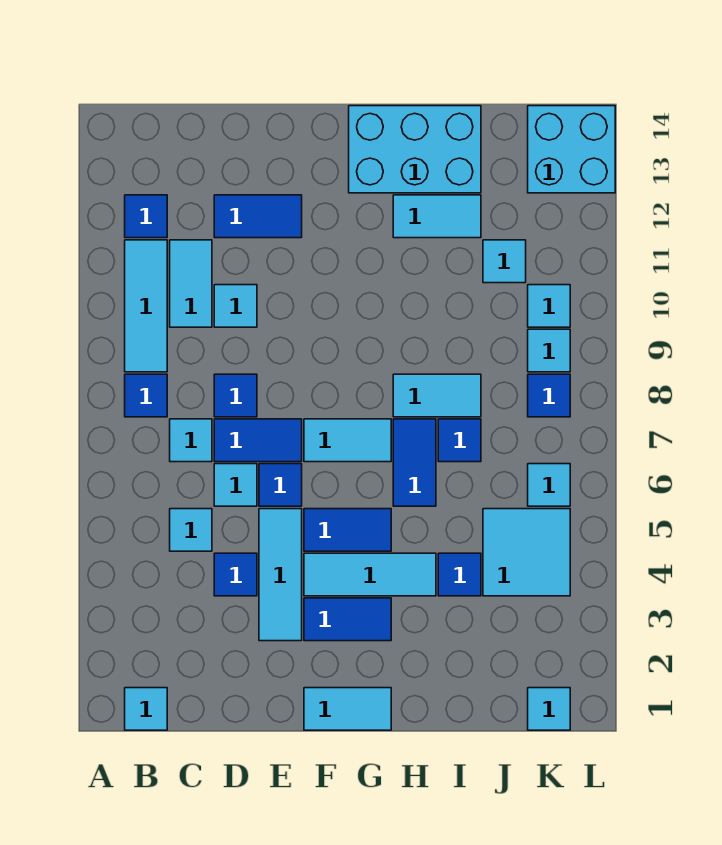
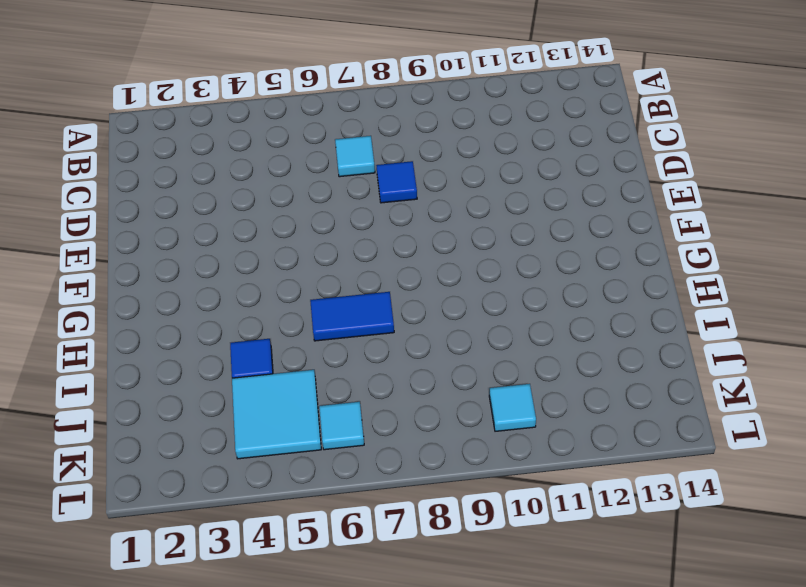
none -> cyan 1x1 tile [125,688,167,730]
none -> blue 1x1 tile [125,374,167,417]
none -> cyan 1x3 tile [125,240,167,372]
none -> blue 1x1 tile [125,195,167,238]

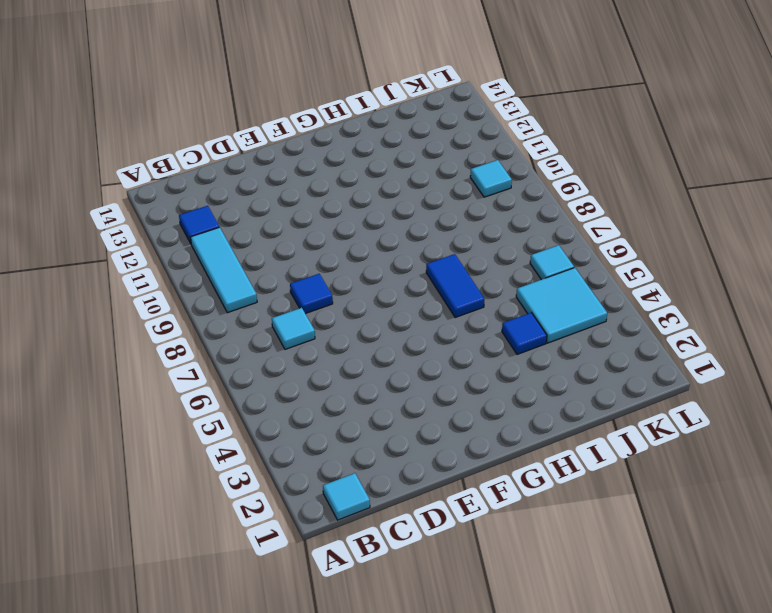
none -> blue 1x1 tile [125,374,167,417]
none -> cyan 1x1 tile [170,509,212,551]
none -> cyan 1x2 tile [170,240,212,327]
none -> blue 1x1 tile [214,553,257,596]

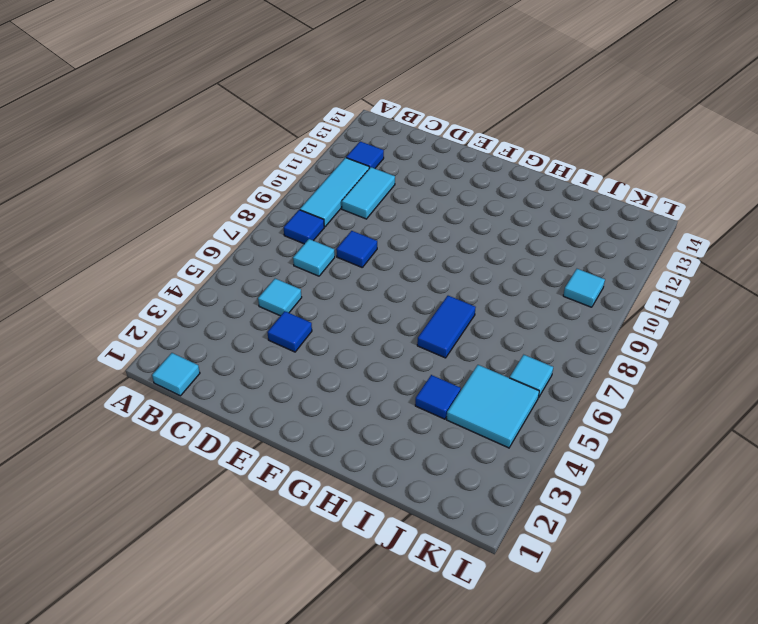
none -> cyan 1x1 tile [214,464,257,506]
none -> blue 1x2 tile [214,419,302,462]
none -> cyan 1x1 tile [214,285,257,327]
none -> blue 1x2 tile [214,195,302,238]

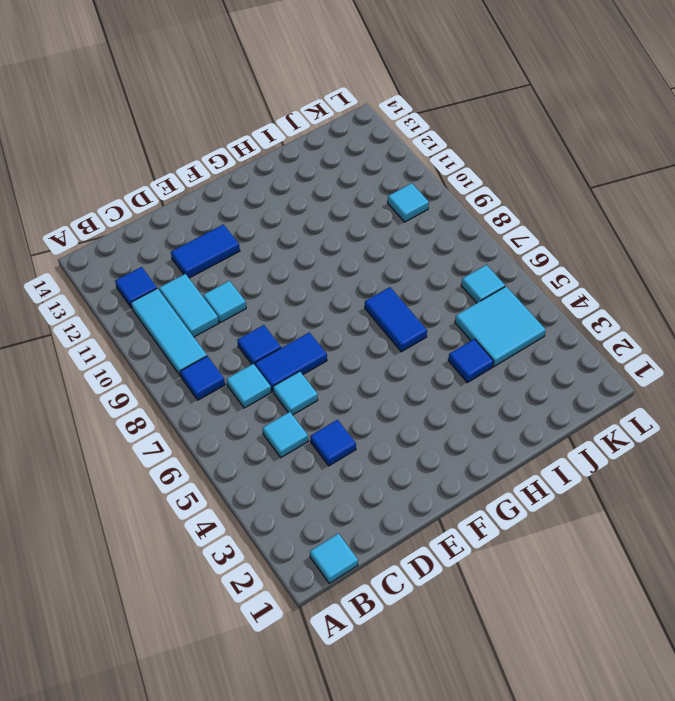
none -> cyan 1x3 tile [259,509,302,641]
none -> blue 1x1 tile [259,464,302,506]
none -> cyan 1x2 tile [304,688,391,730]
none -> blue 1x2 tile [304,598,391,641]

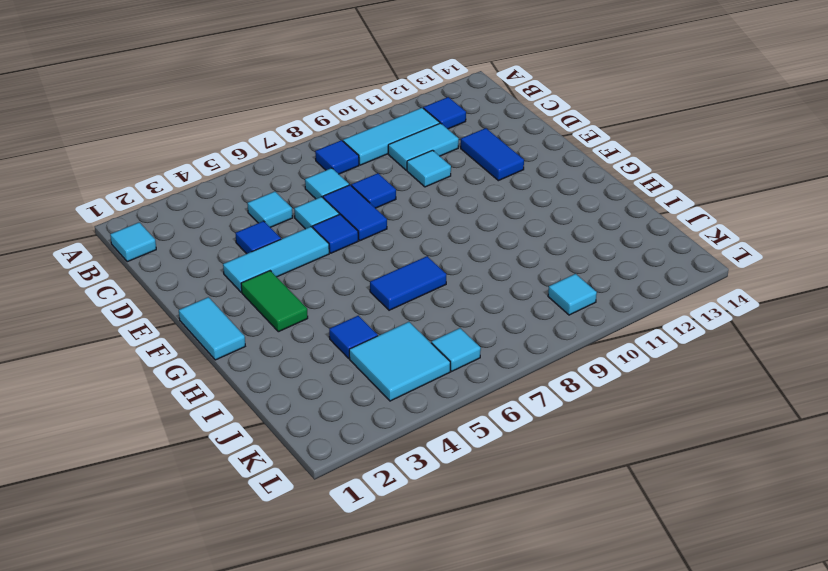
green 1x2 tile [241,271,308,332] -> blue 1x2 tile [304,598,391,641]
none -> cyan 1x3 tile [304,553,436,596]
none -> blue 1x2 tile [304,509,391,551]
none -> cyan 1x2 tile [304,419,391,462]
none -> cyan 2x3 brick [349,106,481,193]

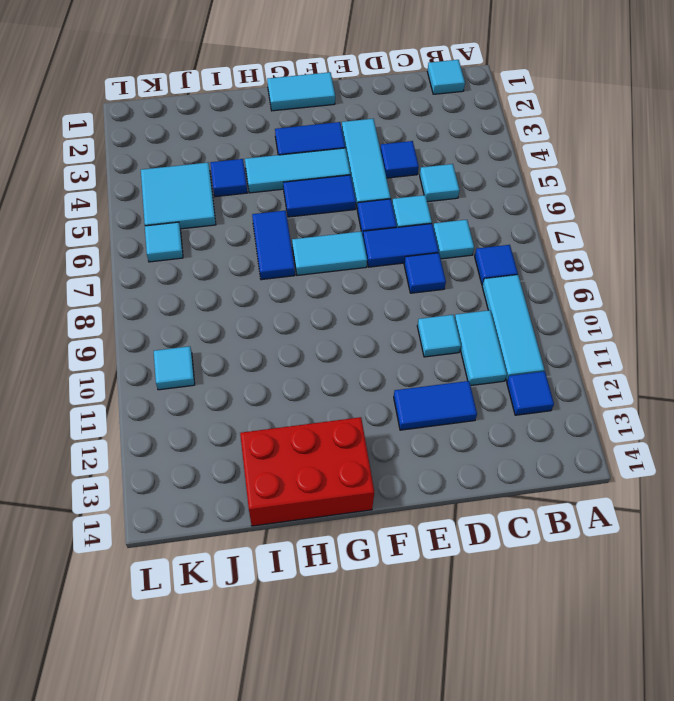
red 2x3 brick [240,417,374,526] -> cyan 2x3 brick [349,106,481,193]
none -> cyan 1x2 tile [393,374,481,417]
none -> cyan 1x2 tile [393,195,481,238]
none -> blue 1x1 tile [438,419,481,462]
none -> cyan 1x1 tile [483,240,526,283]

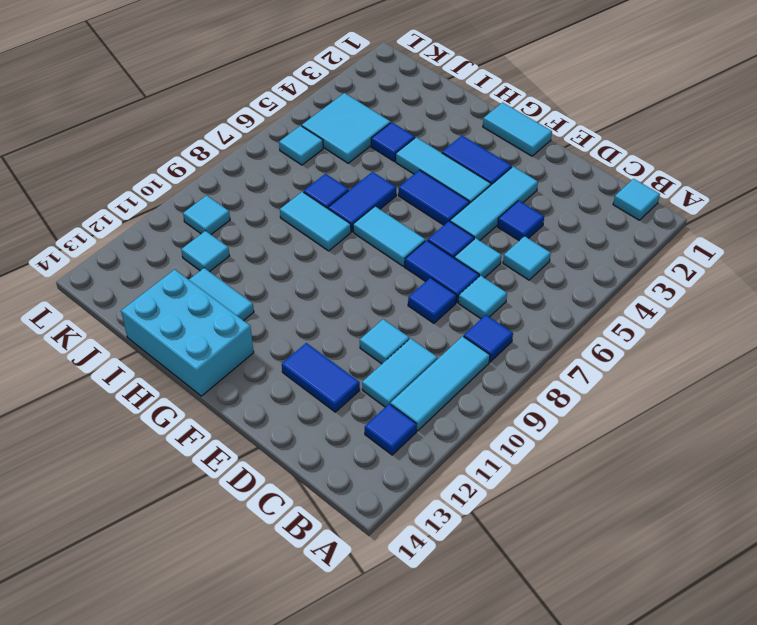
none -> cyan 1x1 tile [528,688,570,730]
none -> blue 1x1 tile [528,374,570,417]
none -> cyan 1x1 tile [528,329,570,372]
none -> cyan 2x2 brick [528,106,615,193]

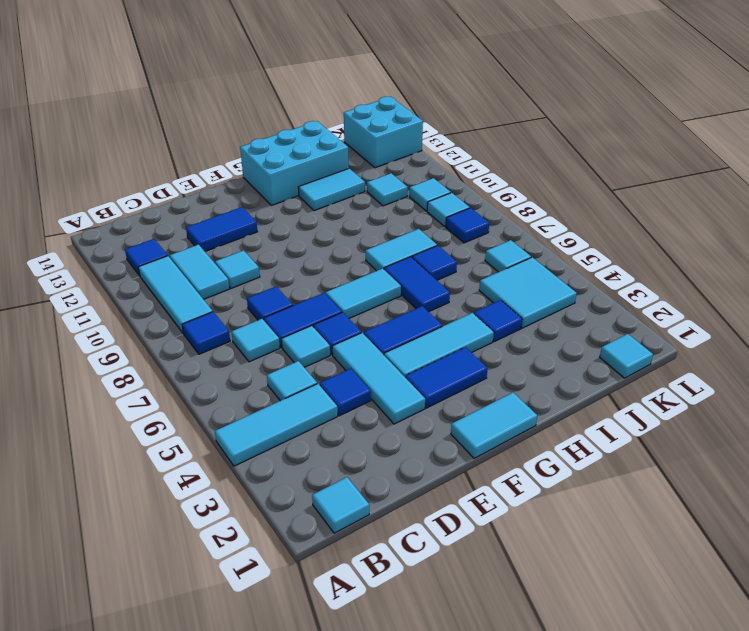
cyan 1x3 tile [215,384,338,466] -> none

